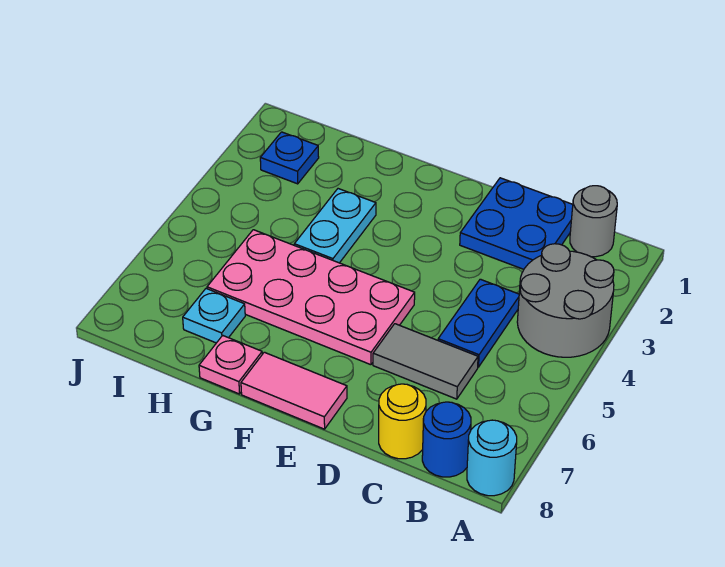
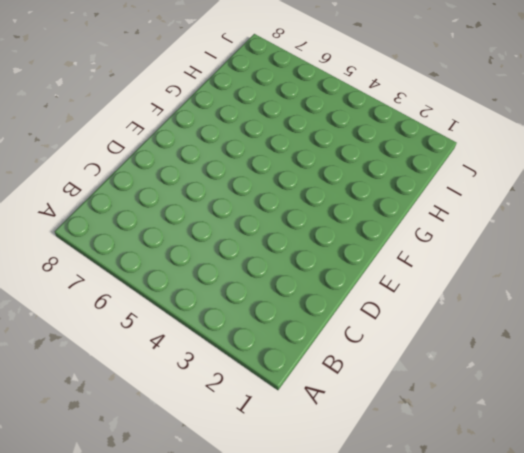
none -> grey 2x2 round brick [517,244,614,357]
none -> cyan 1x1 round brick [467,420,517,496]
none -> grey 1x1 round brick [570,186,617,257]

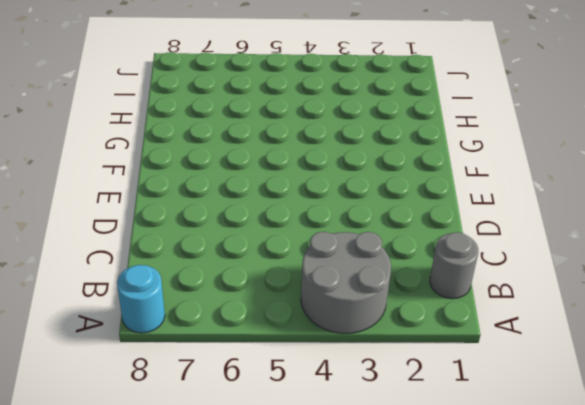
none -> blue 1x1 round brick [422,402,471,477]
none -> blue 2x2 plate [460,178,573,269]
none -> blue 1x2 plate [438,279,519,367]

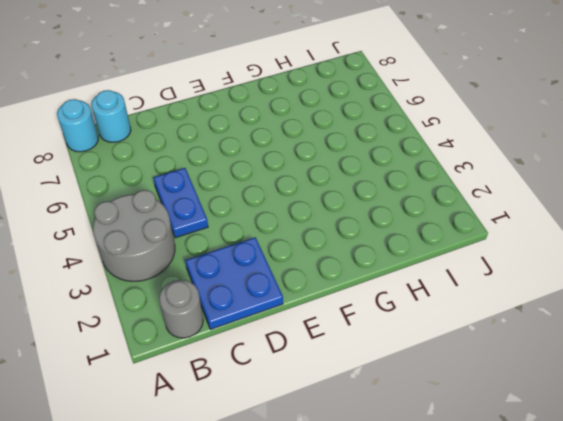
cyan 1x1 round brick [91,90,131,142] -> blue 1x1 round brick [422,402,471,477]
none -> grey 1x2 tile [373,324,478,399]
none -> yellow 1x1 round brick [379,384,426,459]
none -> pink 2x4 plate [207,230,415,365]

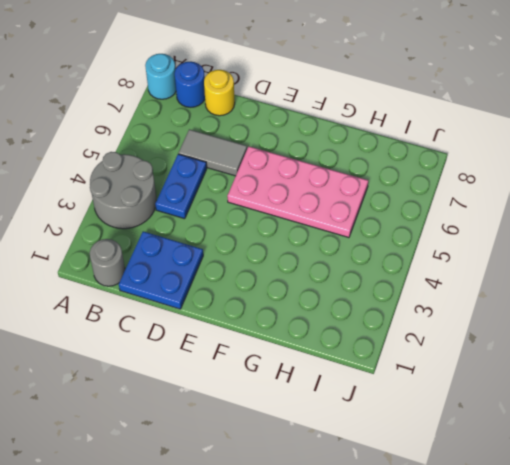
none -> pink 1x2 tile [241,352,347,429]
none -> cyan 1x2 plate [294,189,376,263]
none -> pink 1x1 plate [199,335,262,394]

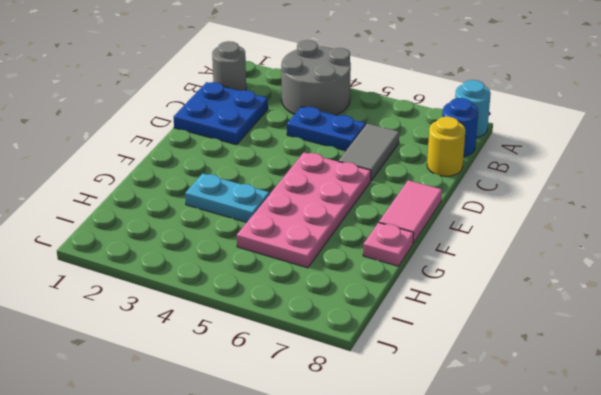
none -> cyan 1x1 plate [183,289,245,343]
none -> blue 1x1 plate [260,132,319,184]

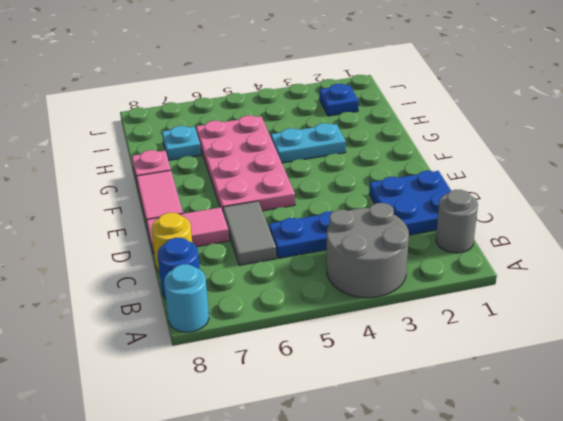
pink 1x2 tile [147,207,229,254] -> none

